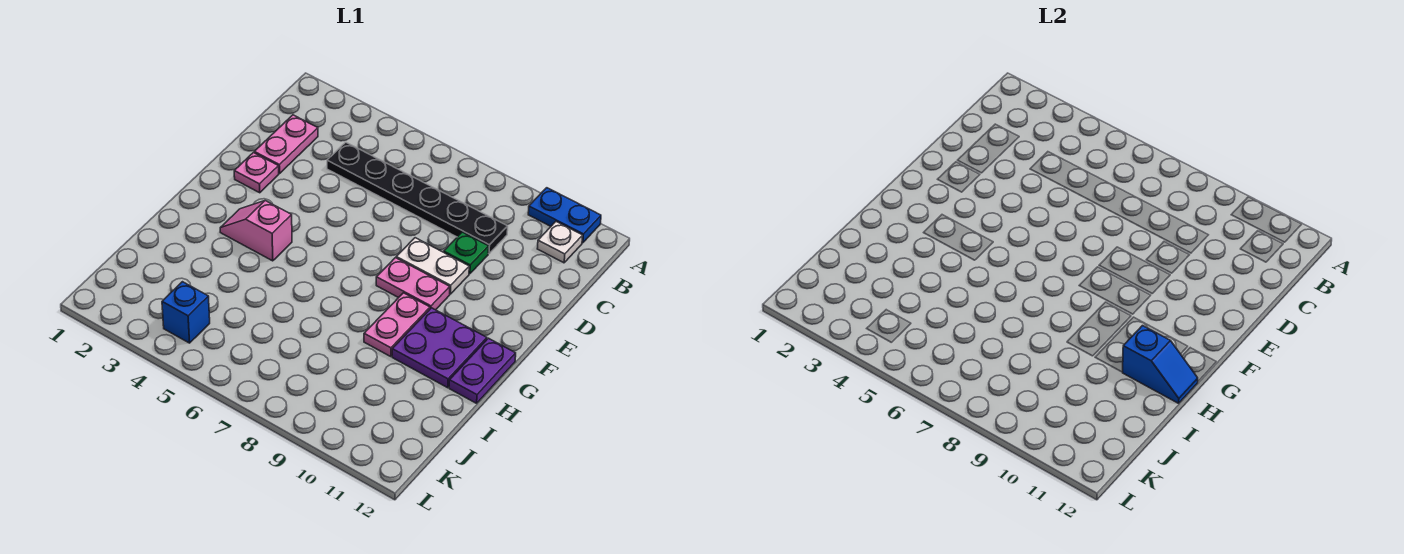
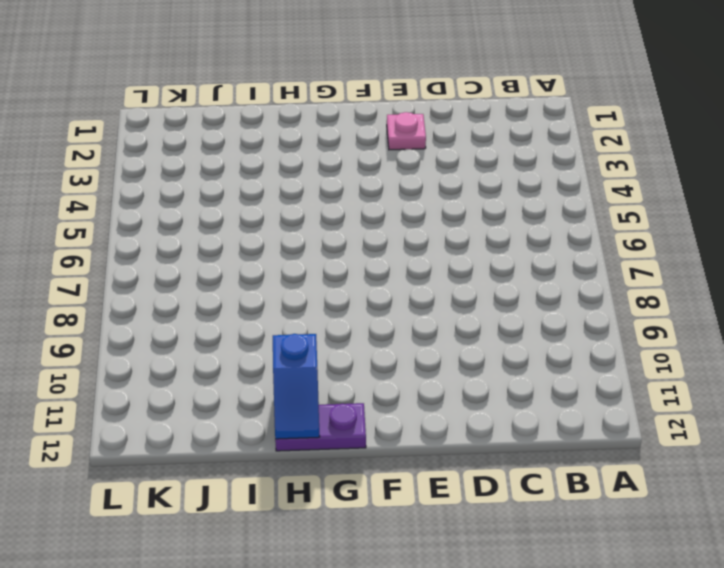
none -> blue 1x2 plate [528,188,601,243]
none -> white 1x1 plate [537,222,583,263]
none -> pink 1x2 plate [254,115,318,173]

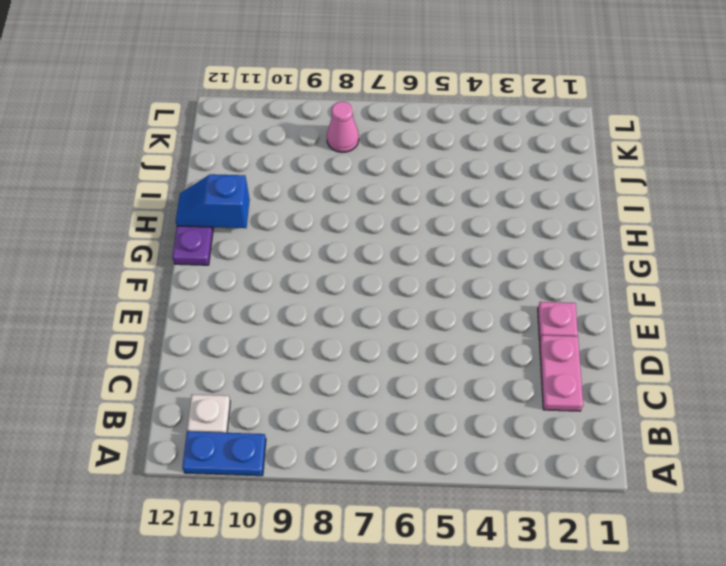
pink 1x1 cone [327,101,359,152] -> none
none -> black 1x6 plate [327,142,508,254]
none -> green 1x1 plate [444,232,489,274]
none -> white 1x2 plate [396,238,469,294]

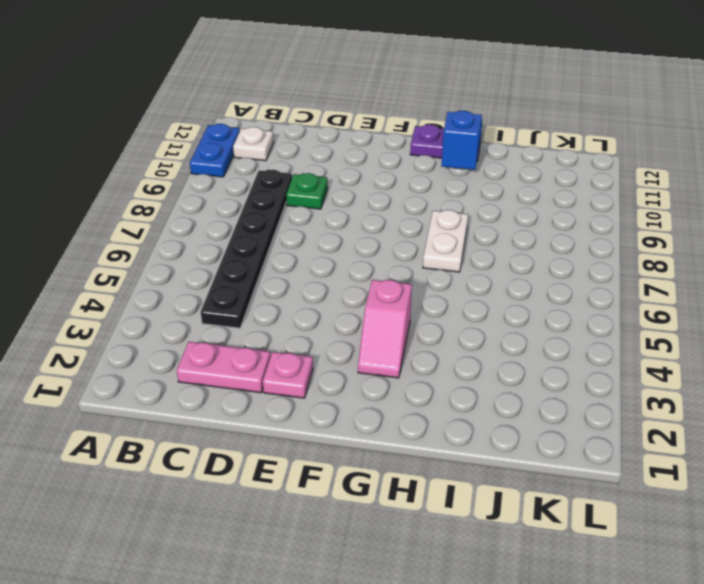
white 1x2 plate [423,210,468,272] -> white 1x2 plate moved to [396,238,469,294]
none -> pink 1x2 plate [376,258,450,310]
none -> pink 1x2 plate [364,293,430,357]
none -> purple 2x2 plate [392,308,487,388]

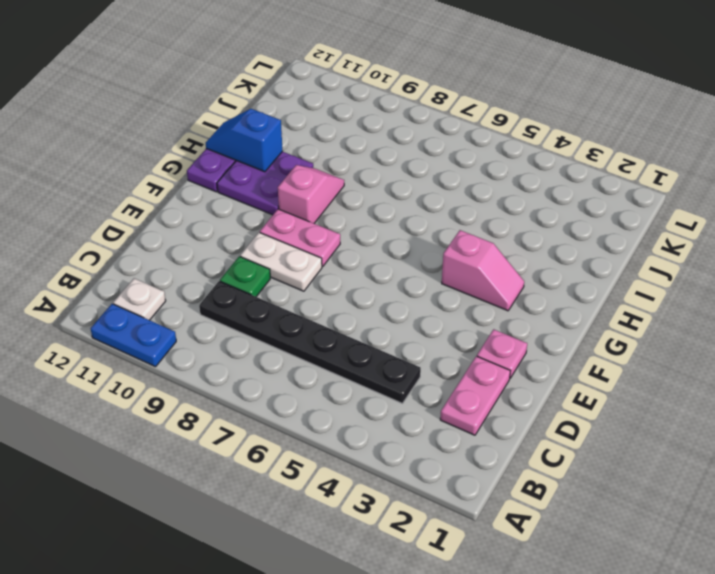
pink 1x2 slope [278,165,344,223] -> pink 1x2 plate [364,293,430,357]
none -> blue 1x1 brick [162,282,210,343]

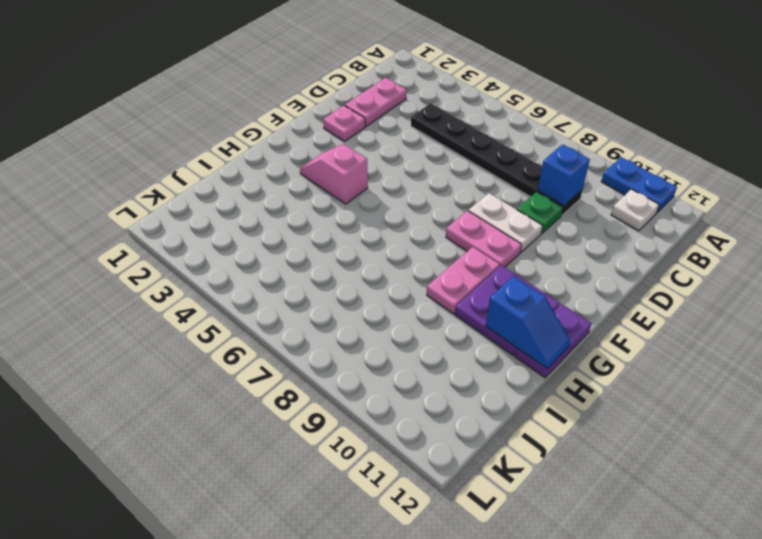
blue 1x1 brick [538,144,590,206] -> blue 1x1 brick moved to [162,282,210,343]

